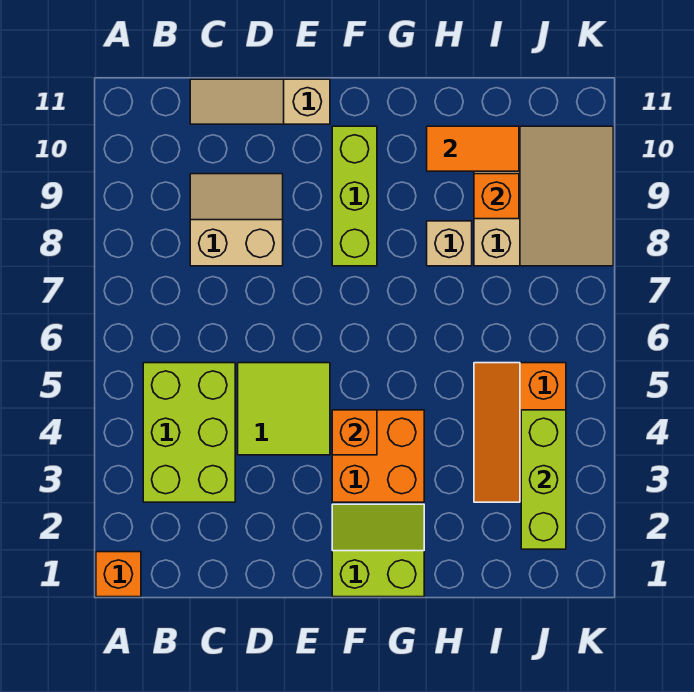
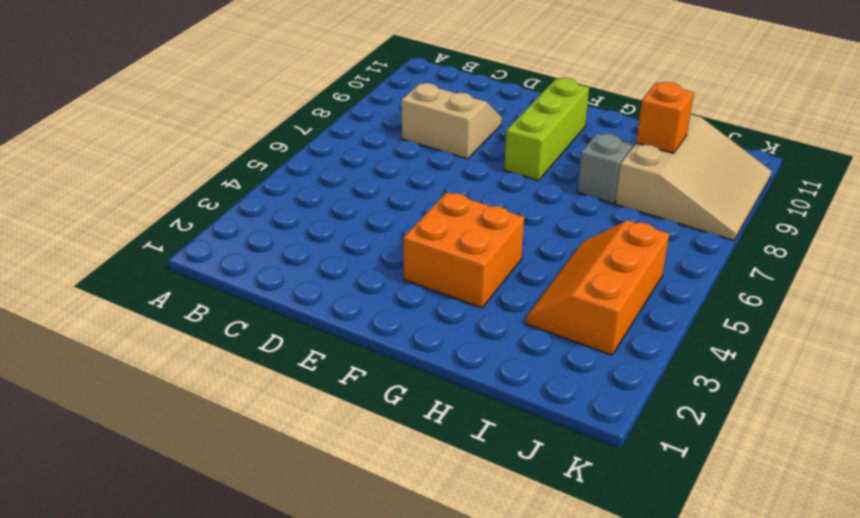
grey 1x1 brick [577,134,633,203] -> tan 1x1 brick [427,221,472,266]
none -> orange 1x1 brick [96,552,141,597]
none -> lime 2x3 brick [143,363,235,502]
none -> tan 1x3 slope [190,79,330,124]

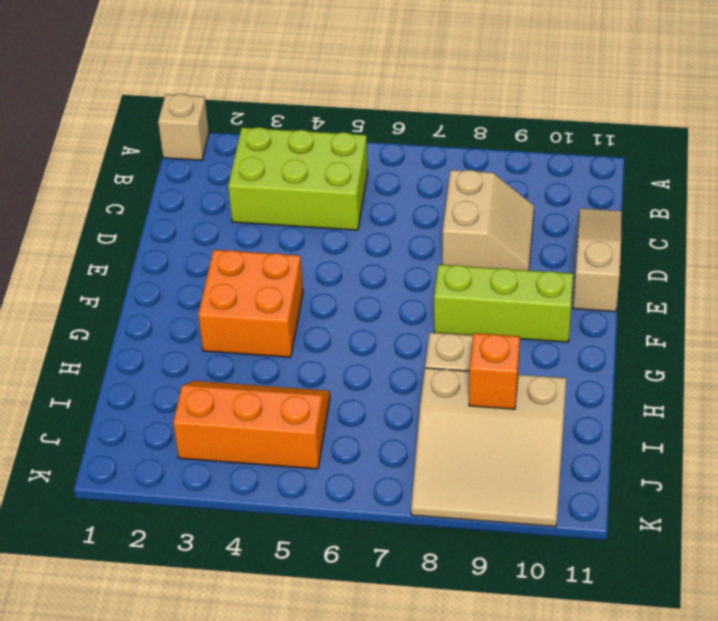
tan 1x1 brick [158,94,209,160] -> orange 1x1 brick [96,552,141,597]
none -> lime 2x2 tile [238,363,330,455]
none -> lime 2x2 slope [332,504,424,597]
none -> orange 1x1 brick [332,410,377,455]

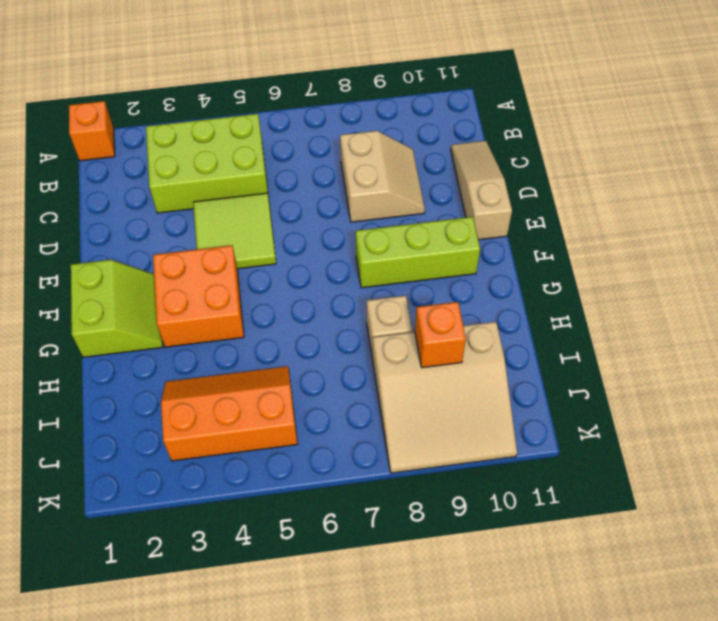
none -> orange 1x1 brick [332,410,377,455]
none -> orange 1x2 tile [427,126,519,171]
none -> lime 1x3 brick [521,410,566,549]

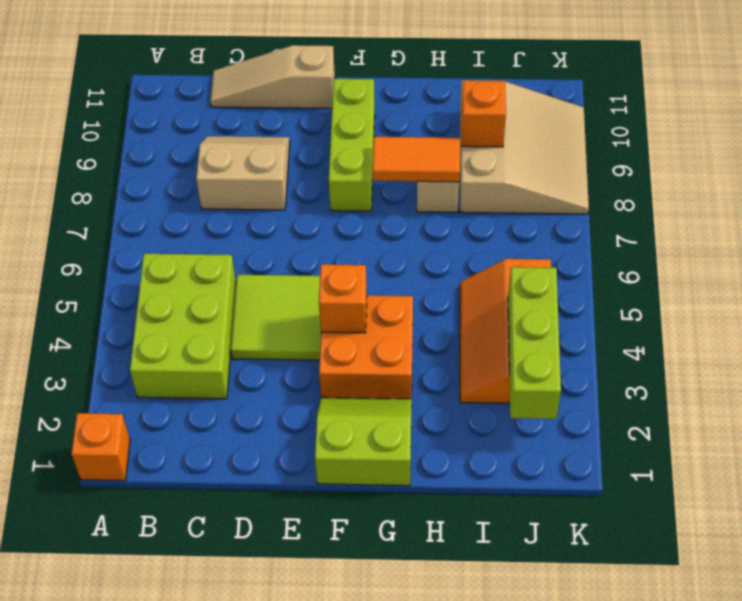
orange 1x2 tile [373,137,460,182] -> orange 1x2 tile moved to [427,126,519,171]

